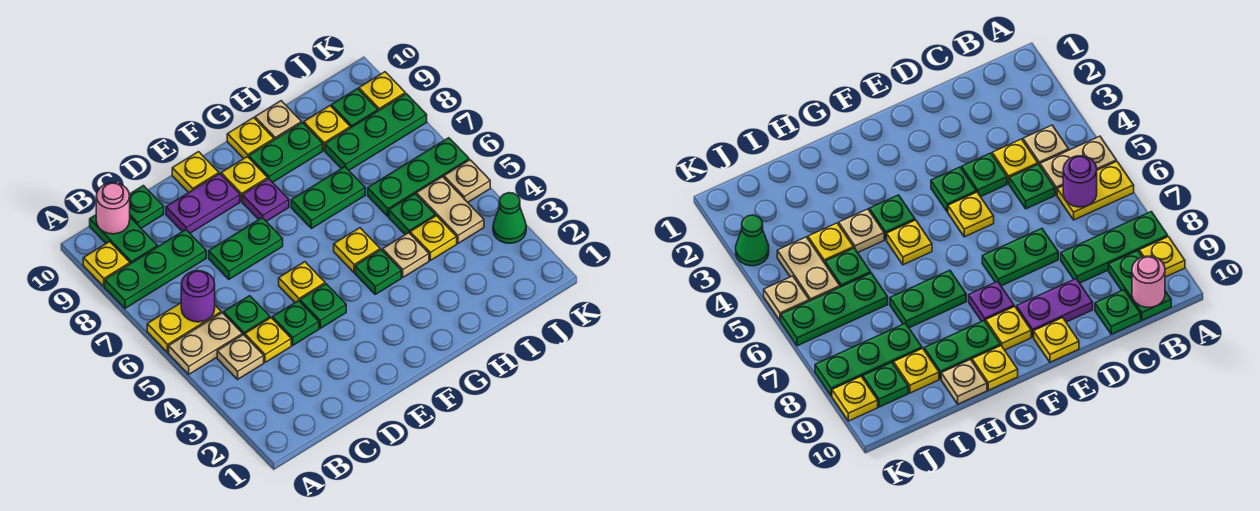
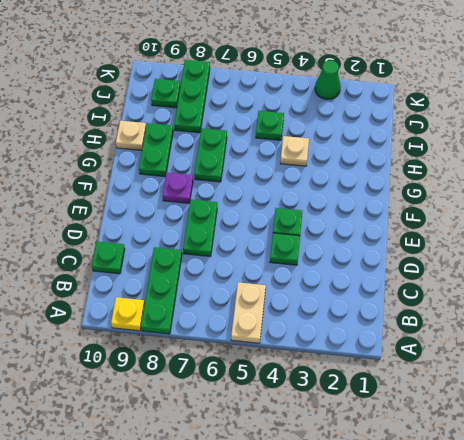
none -> yellow 1x2 plate [147,303,221,352]
none -> tan 1x1 plate [217,335,264,379]
none -> green 1x2 plate [90,215,157,264]
none -> yellow 1x1 plate [245,318,291,362]

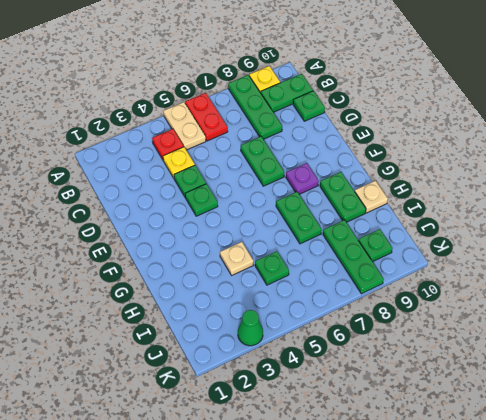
red 1x2 plate [185,93,228,141] -> yellow 1x2 plate [147,303,221,352]
red 1x1 plate [152,129,184,159] -> tan 1x1 plate [217,335,264,379]
none -> green 1x1 plate [224,296,270,335]
none -> purple 1x2 plate [166,174,240,233]
none -> yellow 1x1 plate [279,262,325,302]
none -> yellow 1x1 plate [172,152,219,192]

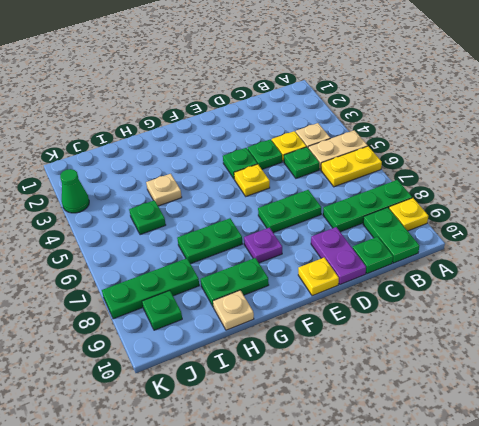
purple 1x2 plate [311,227,366,284] -> purple 1x2 plate turned to [166,174,240,233]
none -> yellow 1x1 plate [221,157,268,201]
none -> green 1x1 plate [355,250,401,294]
none -> yellow 1x1 plate [334,228,380,272]
none -> yellow 1x1 plate [227,118,274,158]

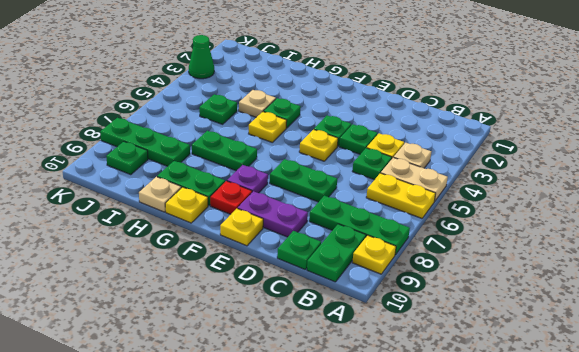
red 1x1 plate [210,181,252,214] -> yellow 1x1 plate [221,157,268,201]
none -> yellow 1x1 plate [410,216,457,260]
none -> green 1x3 plate [368,138,469,216]
none -> yellow 1x1 plate [304,106,350,150]
none -> tan 1x2 plate [416,177,484,243]

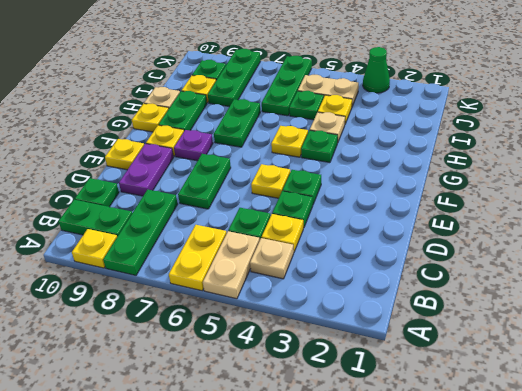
none -> tan 1x1 plate [444,160,490,202]
none -> yellow 1x1 plate [359,72,405,111]
none -> purple 1x1 round brick [181,271,215,322]
none -> pink 1x1 round brick [96,183,130,234]

